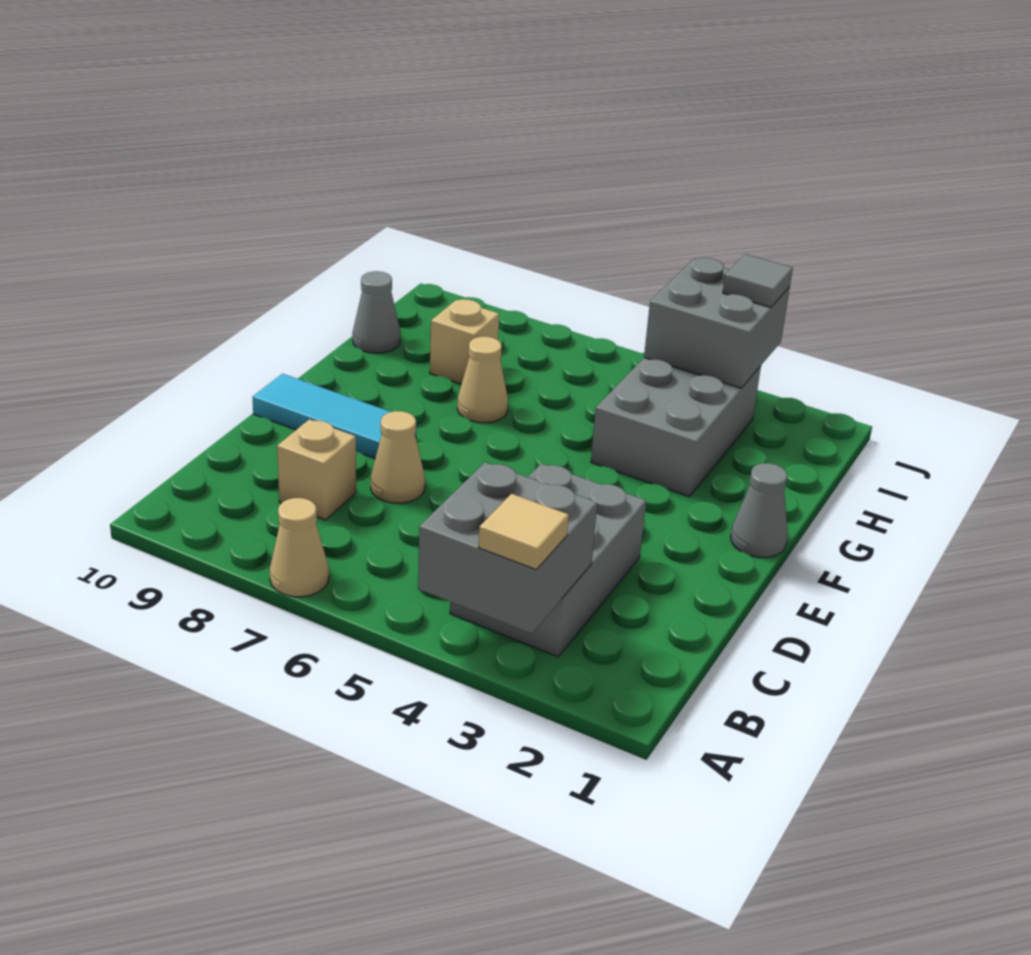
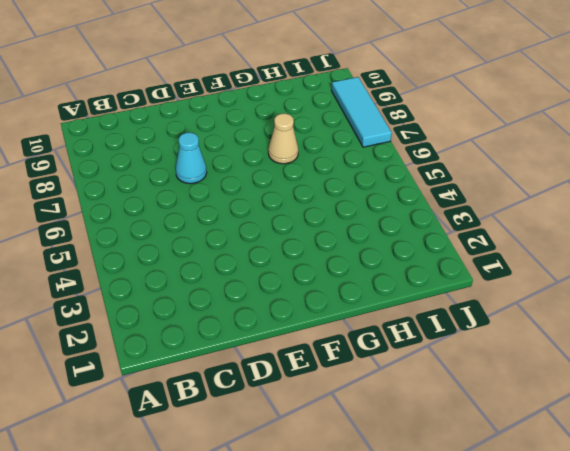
cyan 1x1 cone [175,133,207,184] -> tan 1x1 cone [371,411,425,503]
cyan 1x3 tile [331,77,392,147] -> cyan 1x3 tile moved to [252,374,417,459]
none -> tan 1x1 cone [270,498,329,597]
none -> grey 2x3 brick [450,463,646,657]
none -> tan 1x1 brick [277,419,356,520]

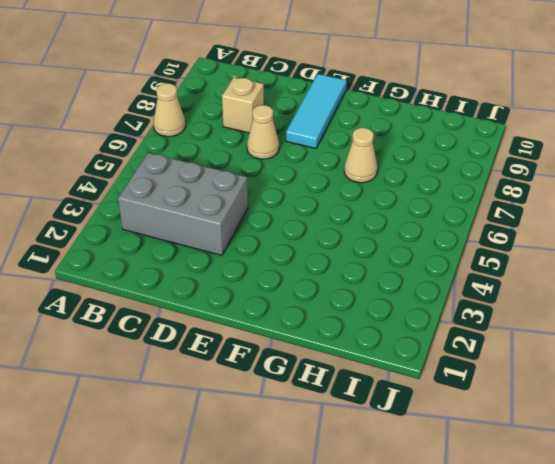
none -> grey 1x1 cone [731,463,788,557]
none -> grey 2x3 brick [591,358,761,496]
none -> tan 1x1 brick [430,299,499,384]

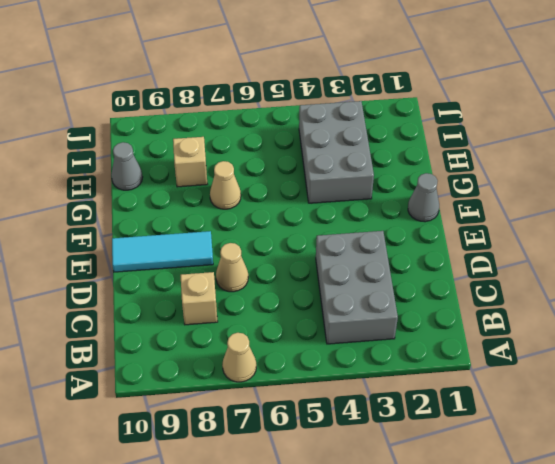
none -> grey 2x2 brick [418,462,597,634]
none -> grey 2x2 brick [644,258,790,388]
none -> tan 1x1 tile [478,494,569,569]

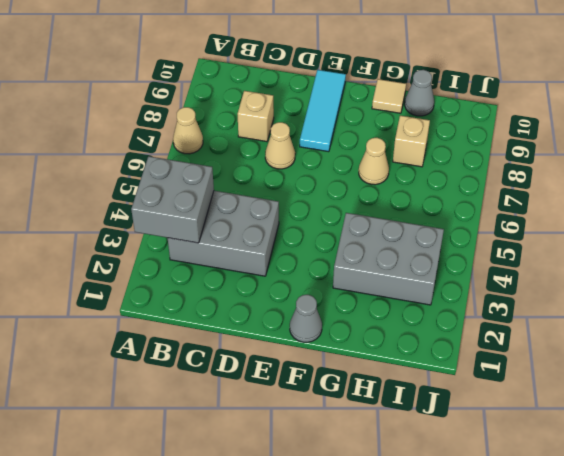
tan 1x1 tile [372,79,406,113] -> tan 1x1 tile moved to [478,494,569,569]
none -> grey 2x2 brick [644,258,790,388]
none -> grey 1x1 tile [723,254,793,307]

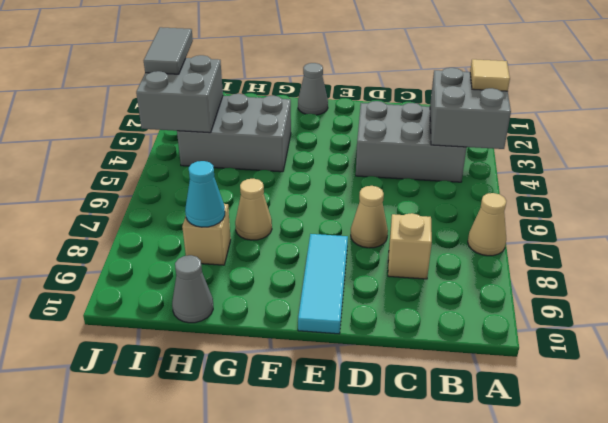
cyan 1x1 cone [185,161,225,227] -> none
grey 1x2 tile [144,27,193,74] -> grey 1x1 tile [723,254,793,307]

